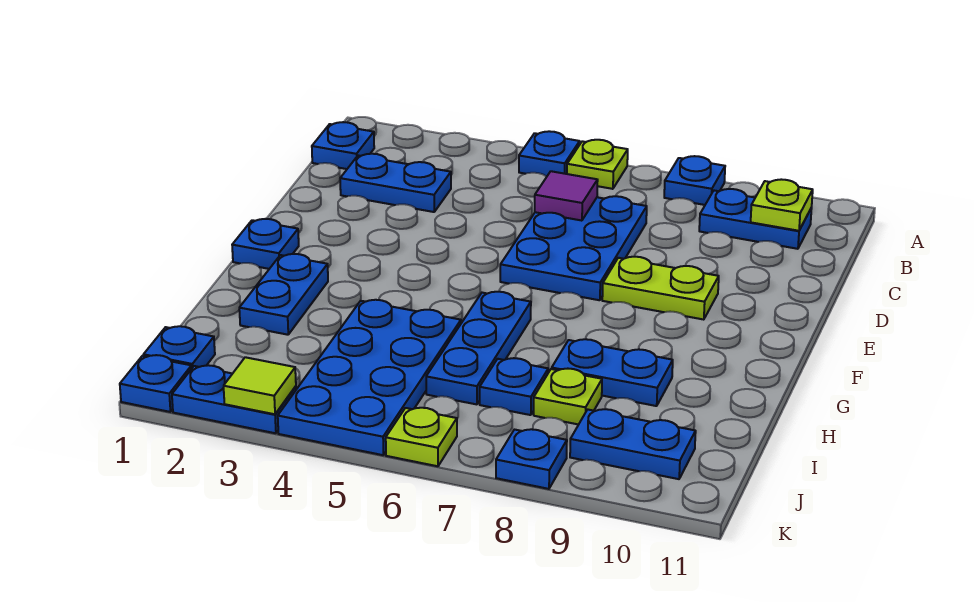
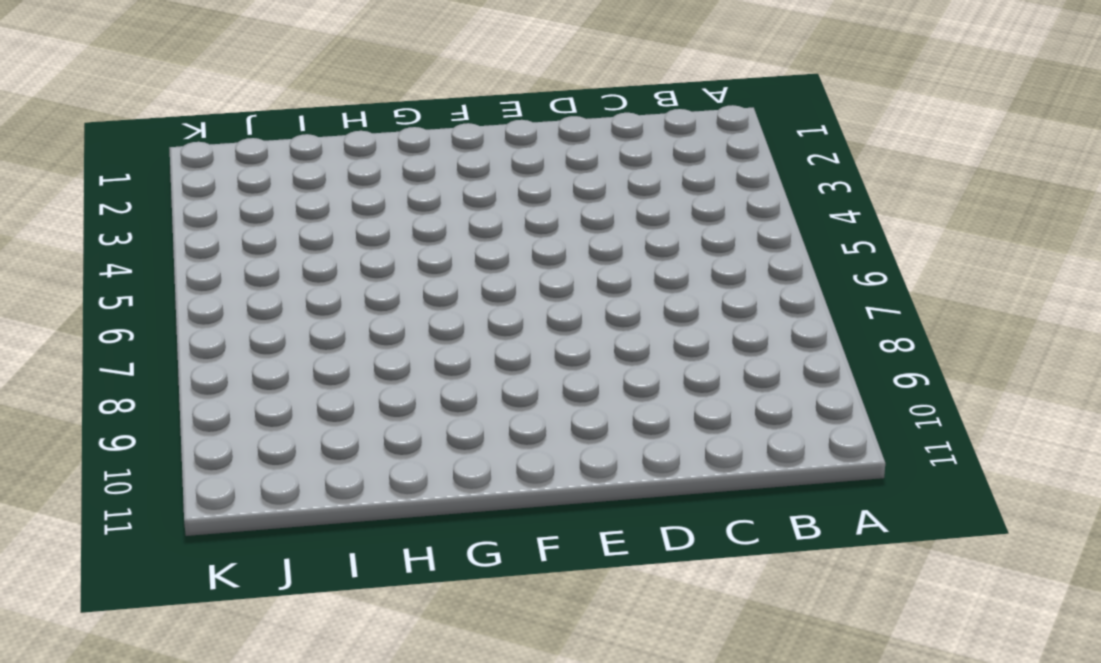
none -> blue 1x1 plate [519,131,580,177]
none -> lime 1x1 plate [567,140,628,189]
none -> blue 1x1 plate [664,156,725,205]

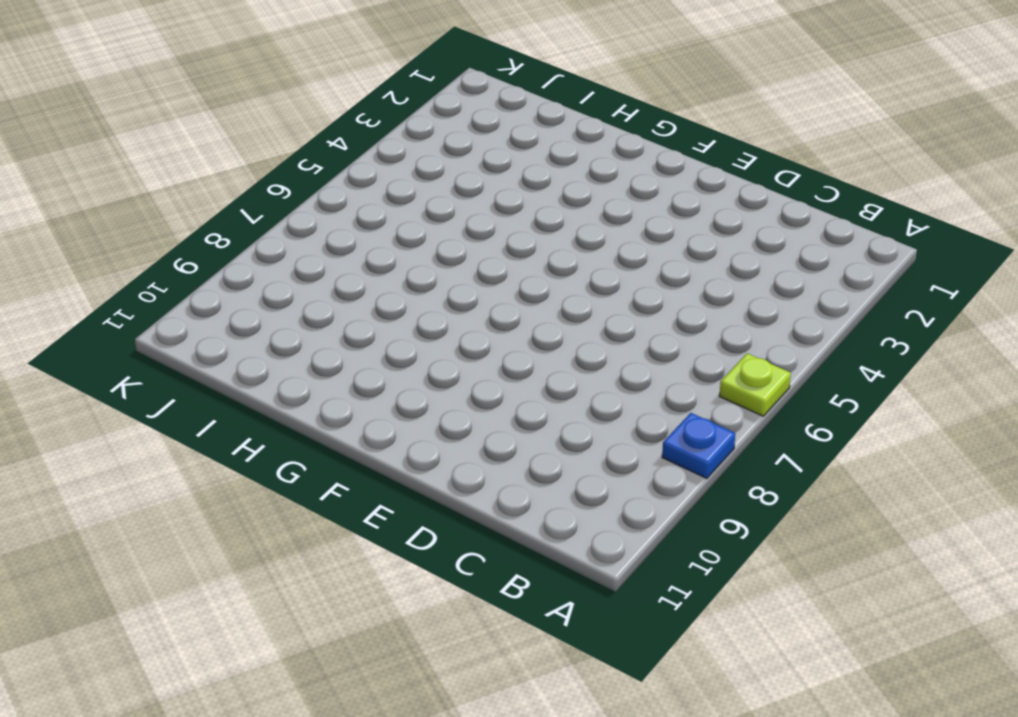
none -> blue 1x1 plate [519,131,580,177]
none -> blue 1x1 plate [312,122,374,169]
none -> blue 1x2 plate [699,189,812,249]

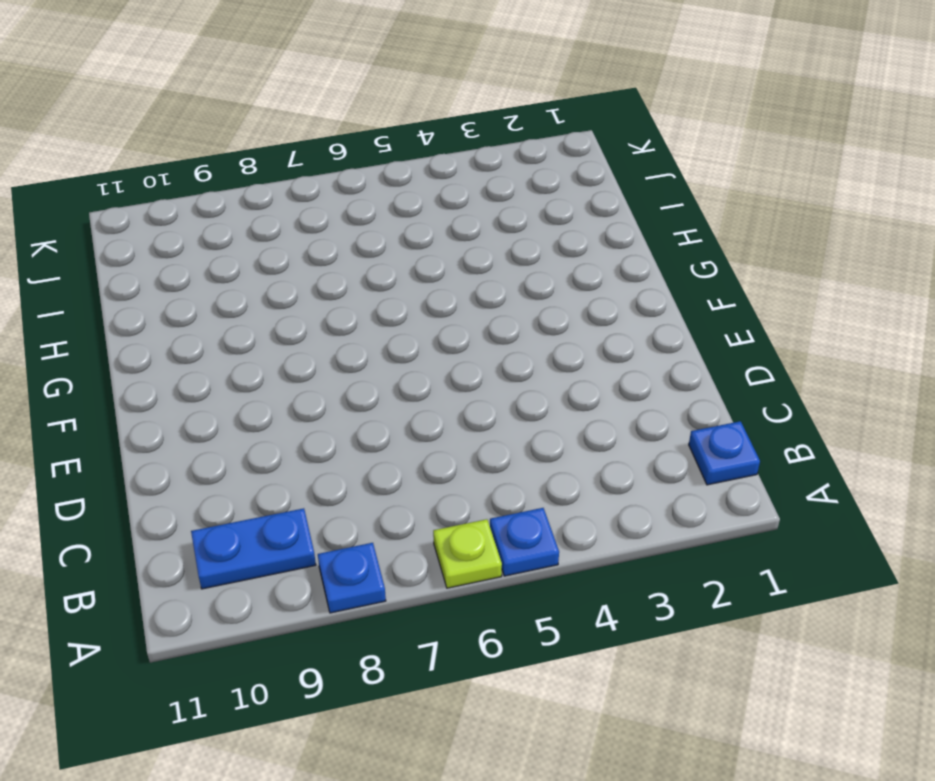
none -> blue 1x2 plate [340,154,451,212]
none -> blue 2x3 plate [500,196,647,300]
none -> lime 1x2 plate [602,257,719,320]

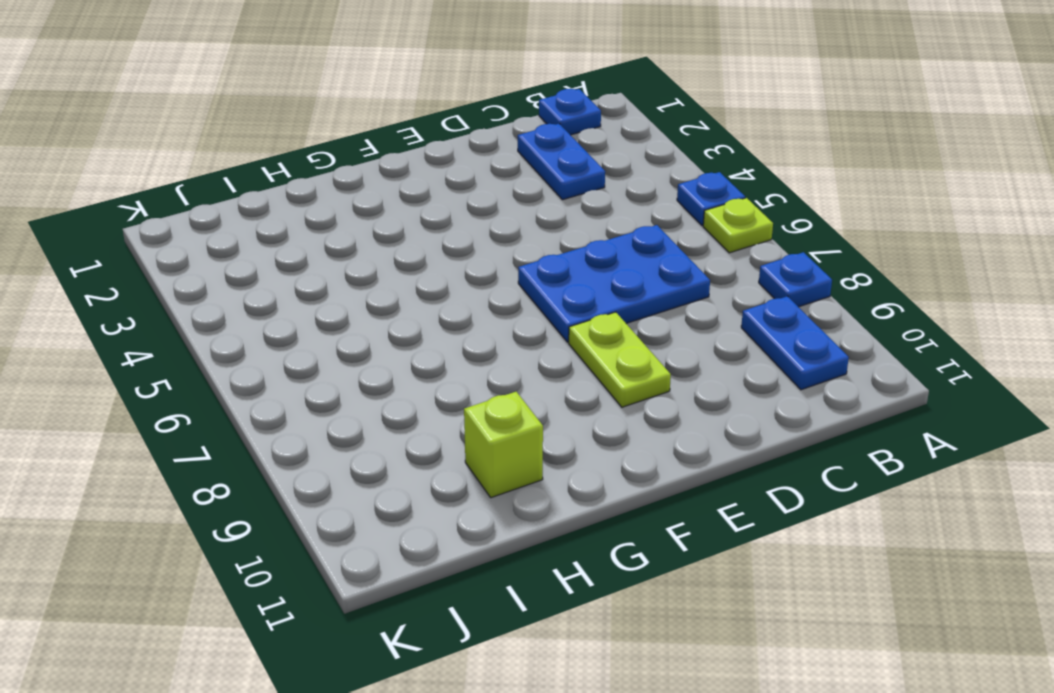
lime 1x1 brick [464,392,543,498] -> none
none -> blue 1x1 plate [232,219,299,269]
none -> blue 1x2 plate [239,254,328,335]
none -> blue 1x3 plate [426,292,531,404]

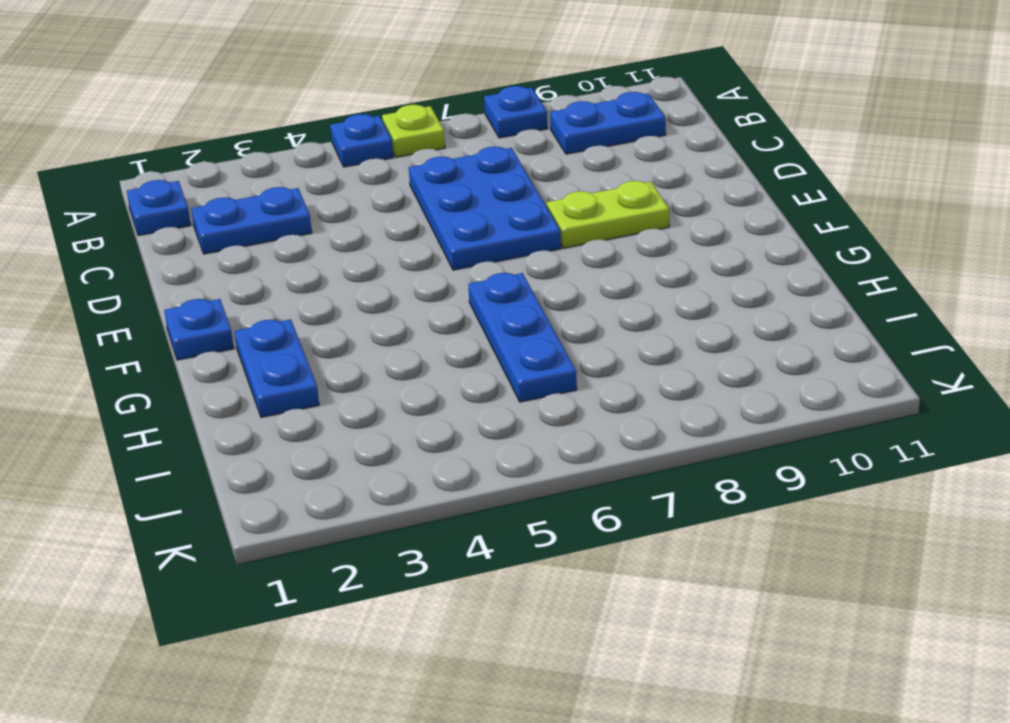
none -> blue 2x4 plate [278,300,461,455]
none -> blue 1x2 plate [552,339,673,406]
none -> blue 1x1 plate [480,358,548,415]

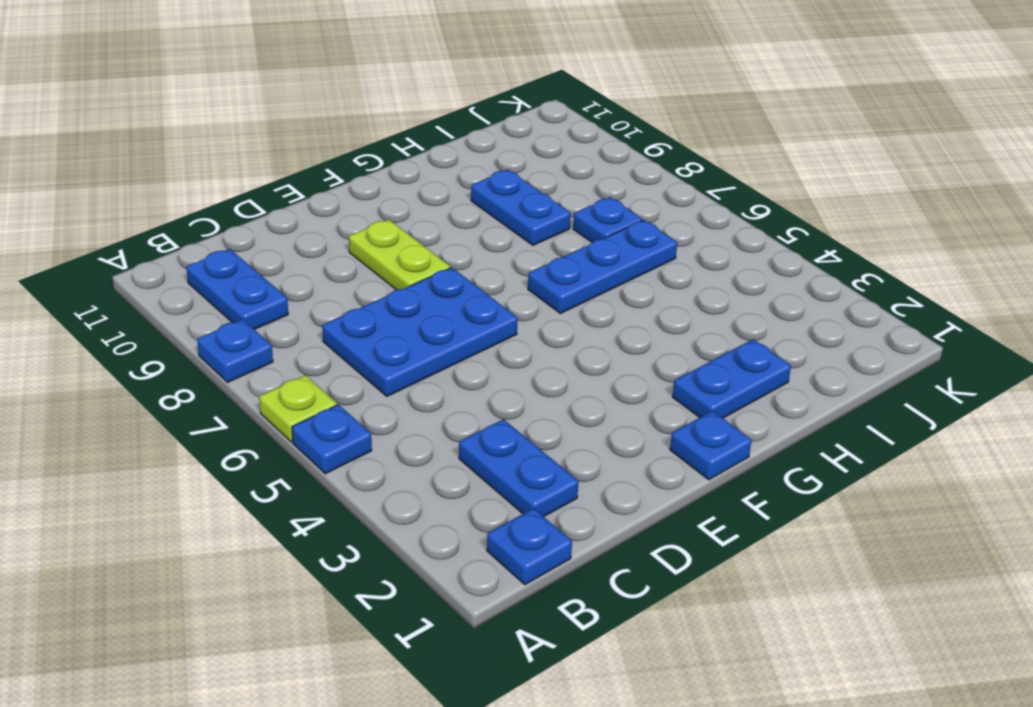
none -> blue 2x4 plate [278,300,461,455]
none -> lime 1x1 plate [534,369,602,425]
none -> blue 1x1 plate [144,326,215,368]

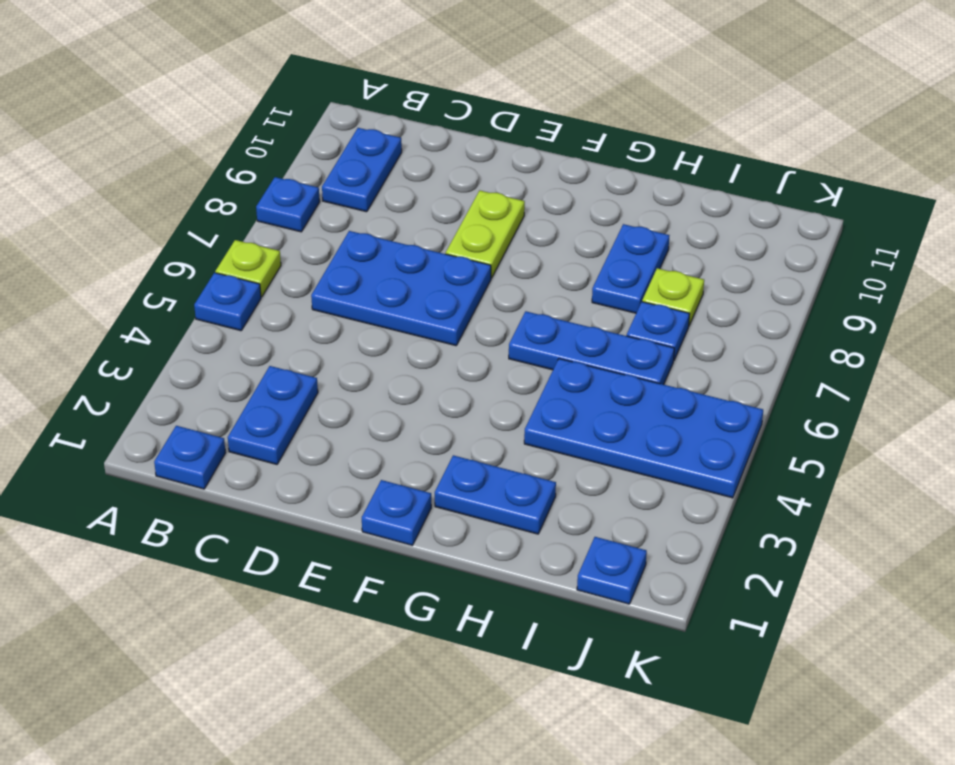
none -> blue 1x2 plate [570,409,696,479]
none -> blue 1x1 plate [120,355,192,412]
none -> blue 1x2 plate [172,365,296,433]

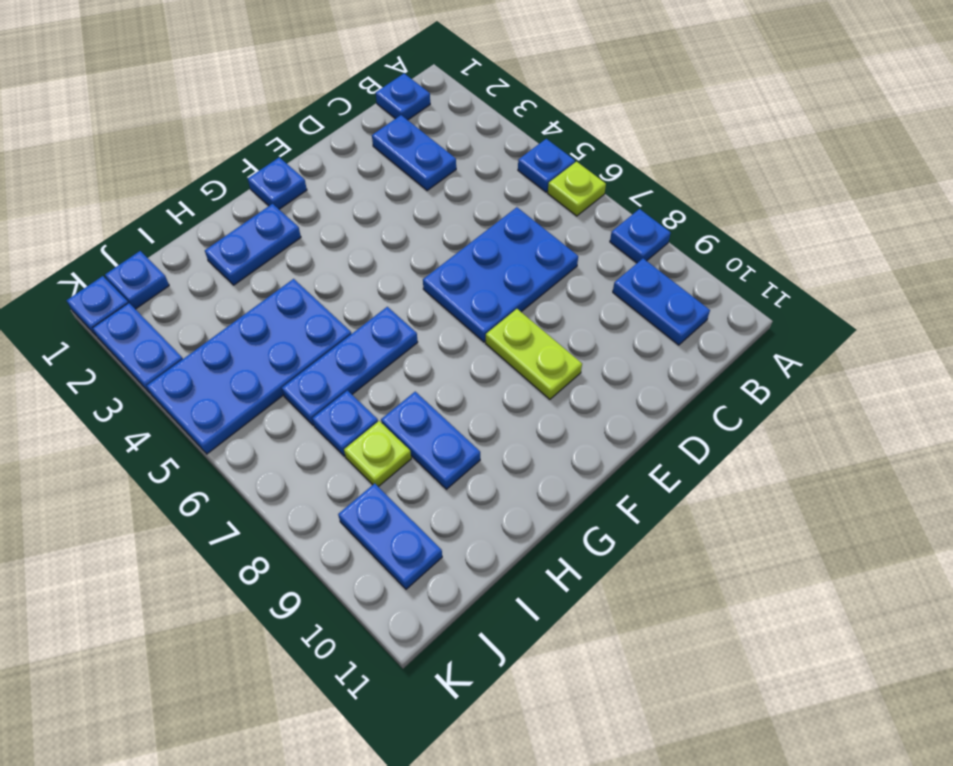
none -> lime 1x1 plate [386,408,457,466]
none -> blue 1x1 plate [496,429,567,489]
none -> lime 1x1 plate [751,179,813,231]

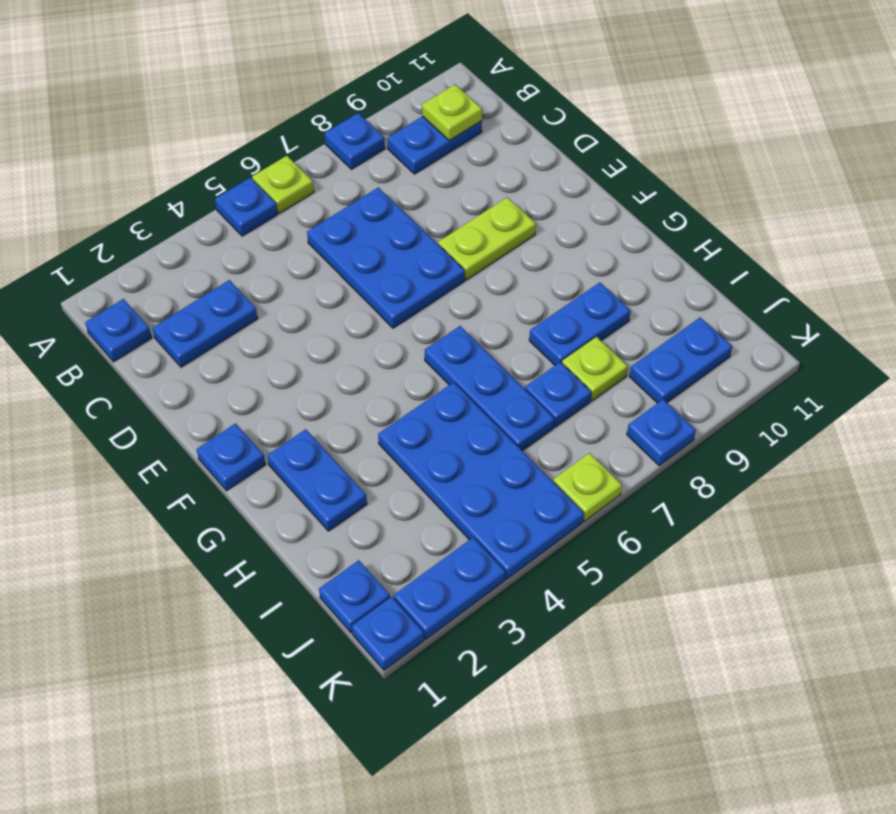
none -> purple 1x1 tile [535,171,598,221]
none -> lime 1x1 tile [224,357,296,414]

